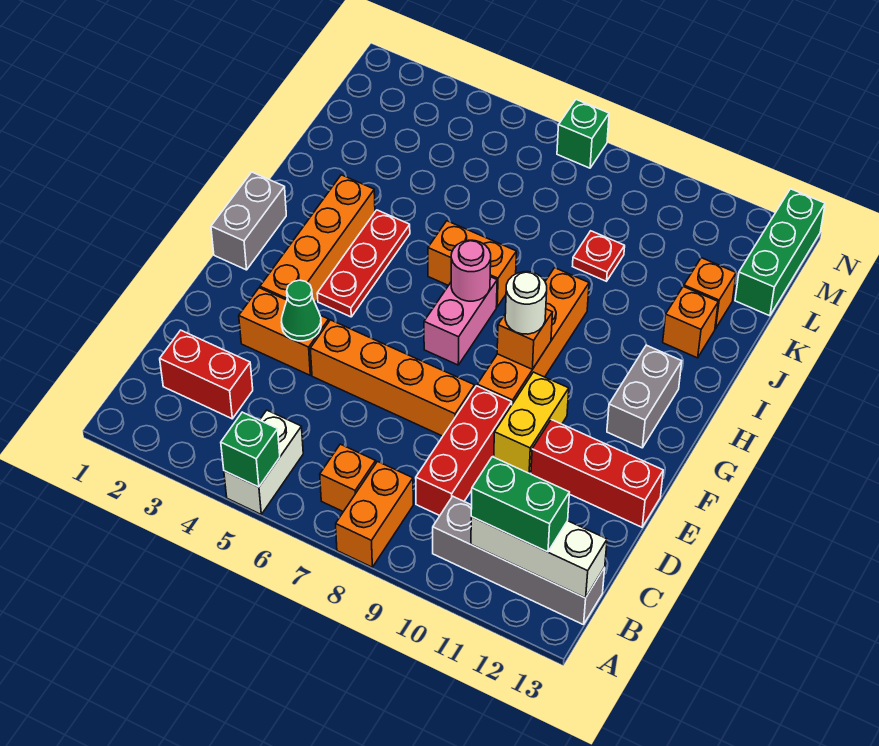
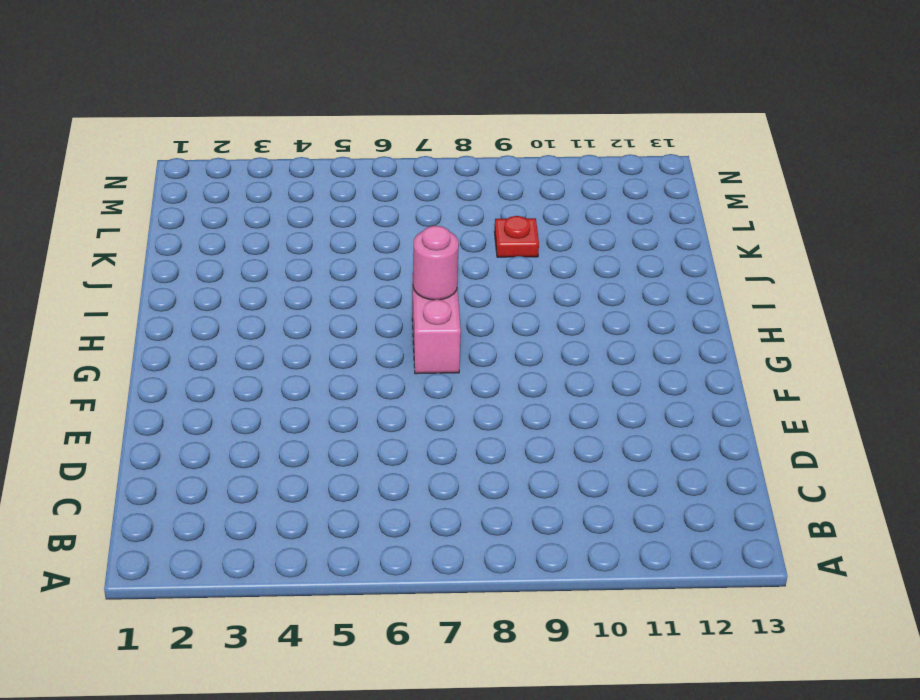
none -> white 1x2 brick [224,410,303,514]
none -> orange 1x2 brick [336,462,413,567]
none -> orange 1x1 brick [320,444,376,512]

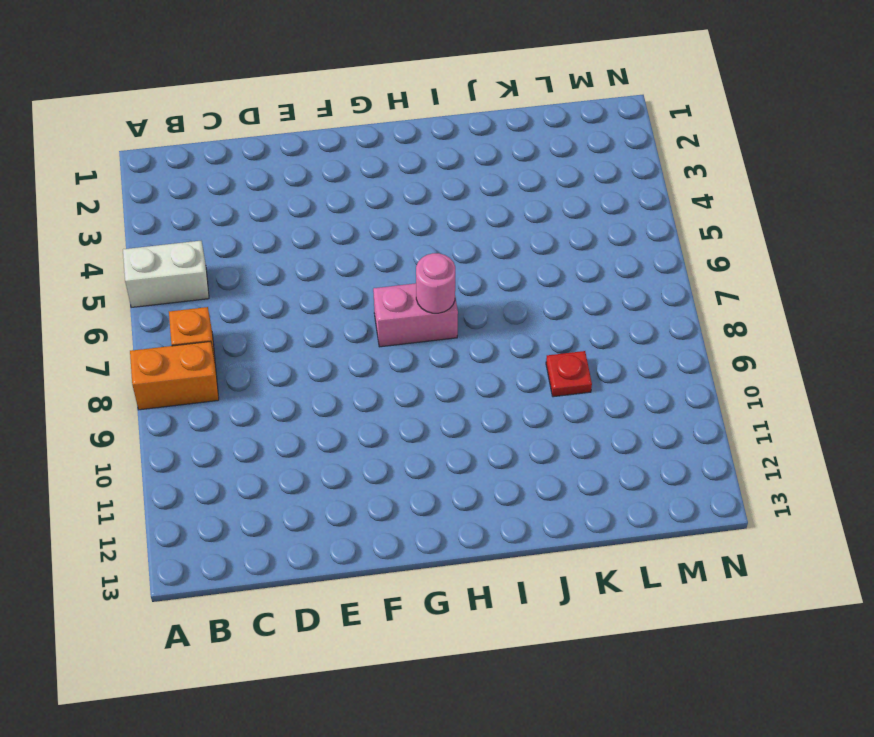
none -> grey 1x4 brick [433,496,605,625]
none -> red 1x2 brick [160,330,253,419]
none -> red 1x3 brick [416,386,512,516]

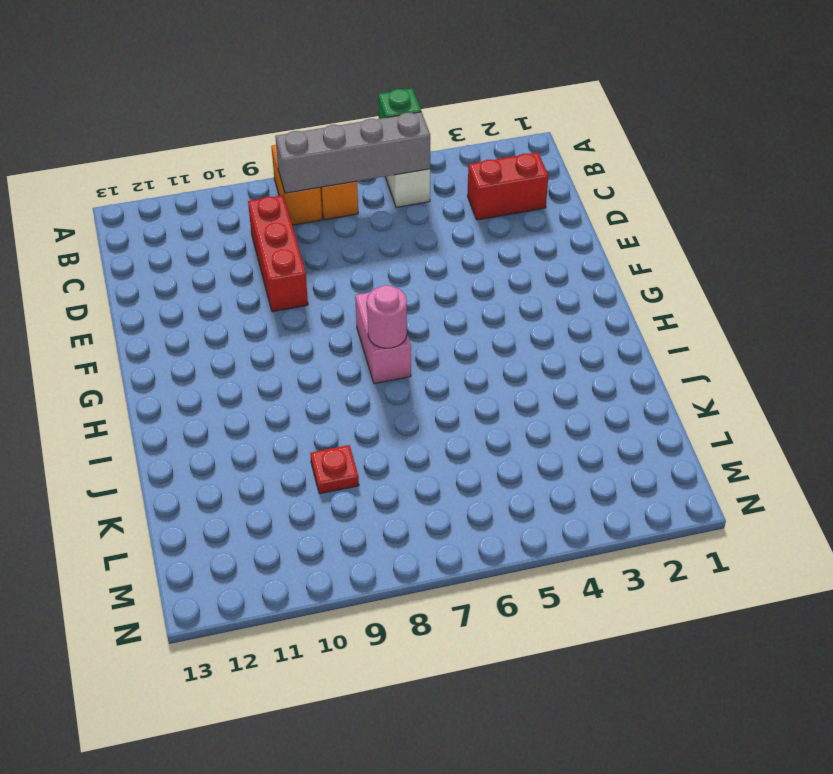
grey 1x4 brick [275,112,430,193] -> grey 1x4 brick moved to [433,496,605,625]
none -> orange 1x2 brick [239,288,329,375]
none -> orange 1x4 brick [310,320,475,436]
none -> yellow 1x2 brick [494,372,569,474]

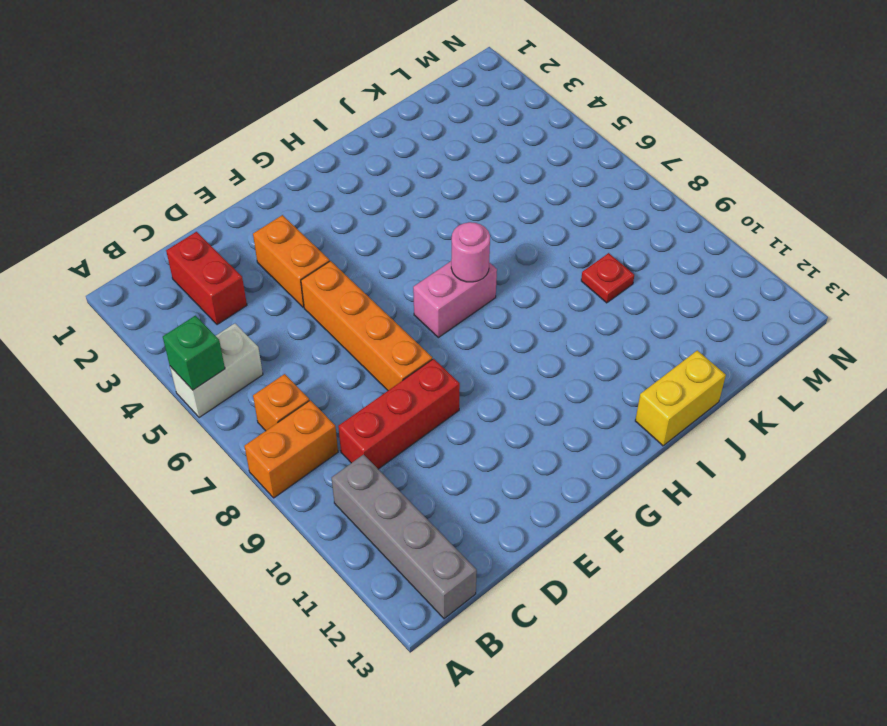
yellow 1x2 brick [635,350,726,446] -> yellow 1x2 brick moved to [494,372,569,474]
none -> red 1x3 brick [531,420,663,527]
none -> orange 1x4 brick [260,175,375,302]
none -> orange 1x4 brick [477,268,589,404]

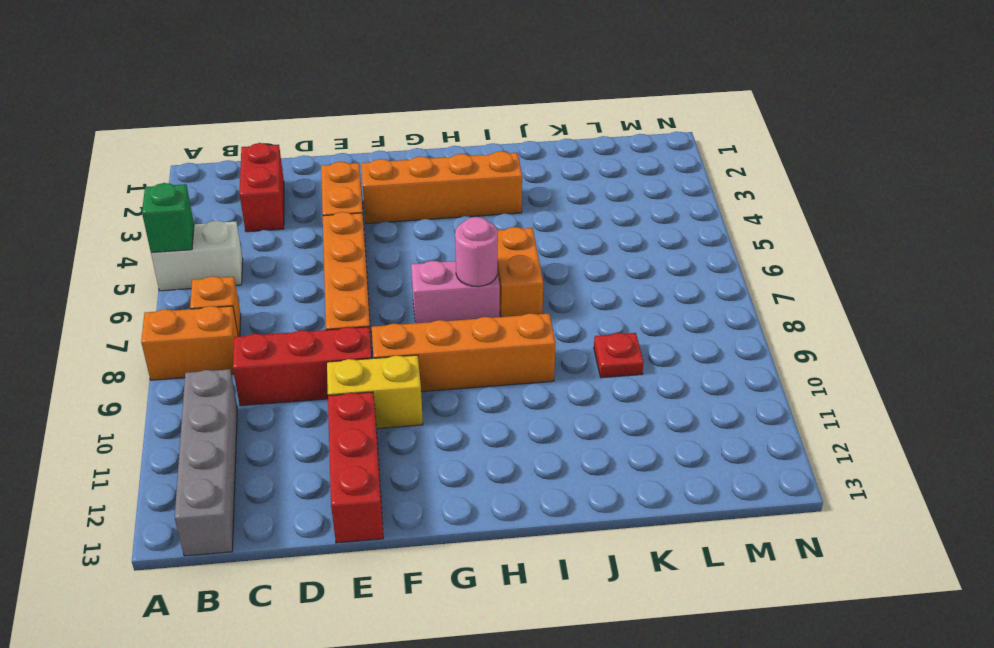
none -> grey 1x2 brick [211,172,286,270]
none -> red 1x3 plate [317,210,410,317]
none -> grey 1x2 brick [607,345,682,448]

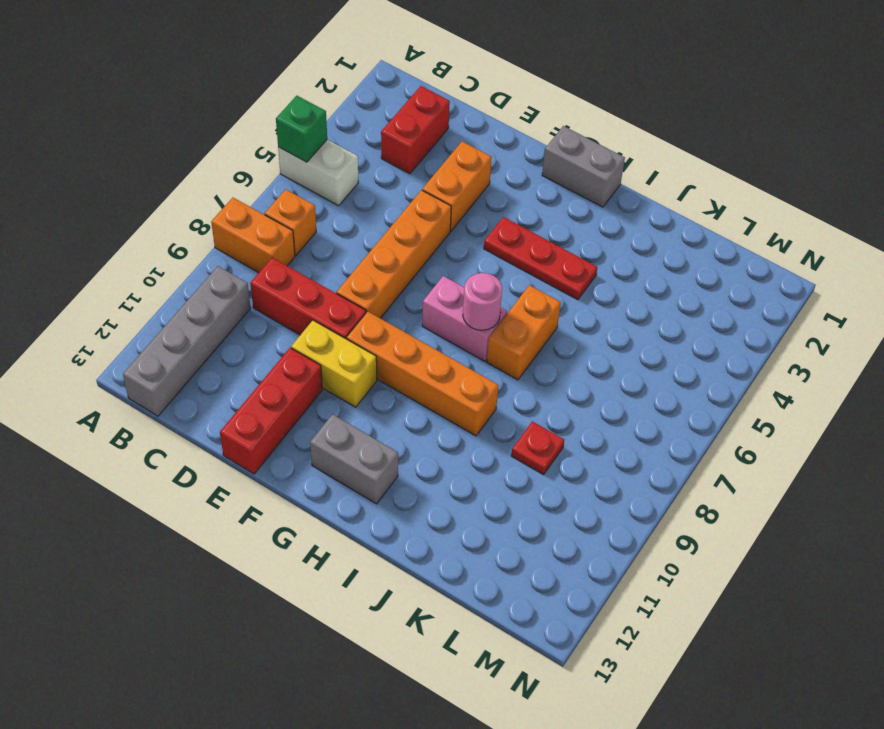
none -> orange 1x4 brick [260,175,375,302]
none -> orange 1x1 brick [663,286,718,358]
none -> orange 1x1 brick [684,258,736,329]

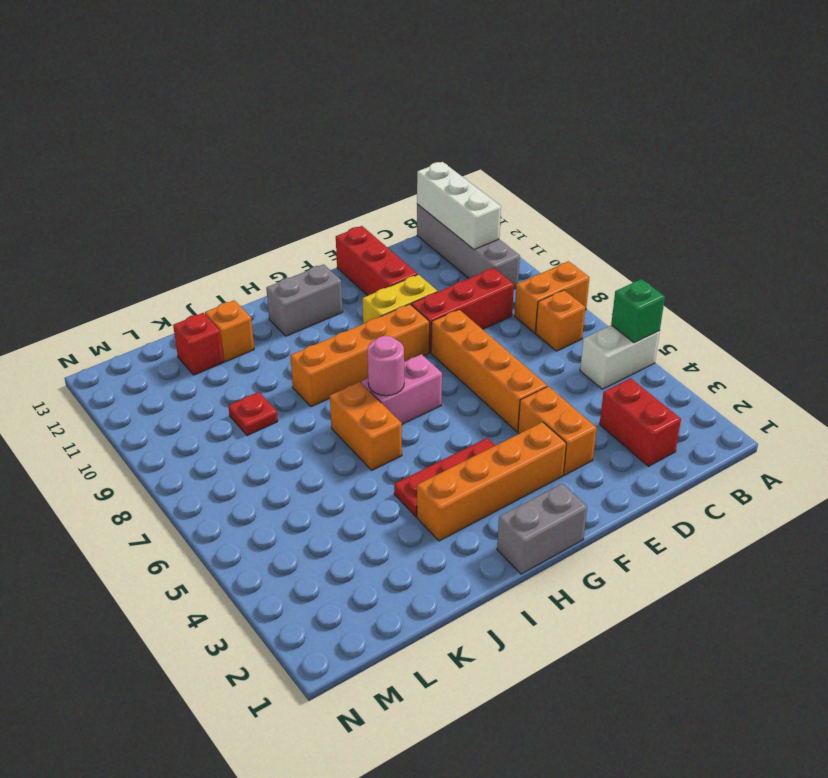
red 1x1 brick [173,313,224,375] -> orange 1x1 brick [684,258,736,329]
none -> green 1x3 brick [735,189,825,316]
none -> green 1x1 brick [557,100,609,168]
none -> green 1x1 cone [281,280,321,341]

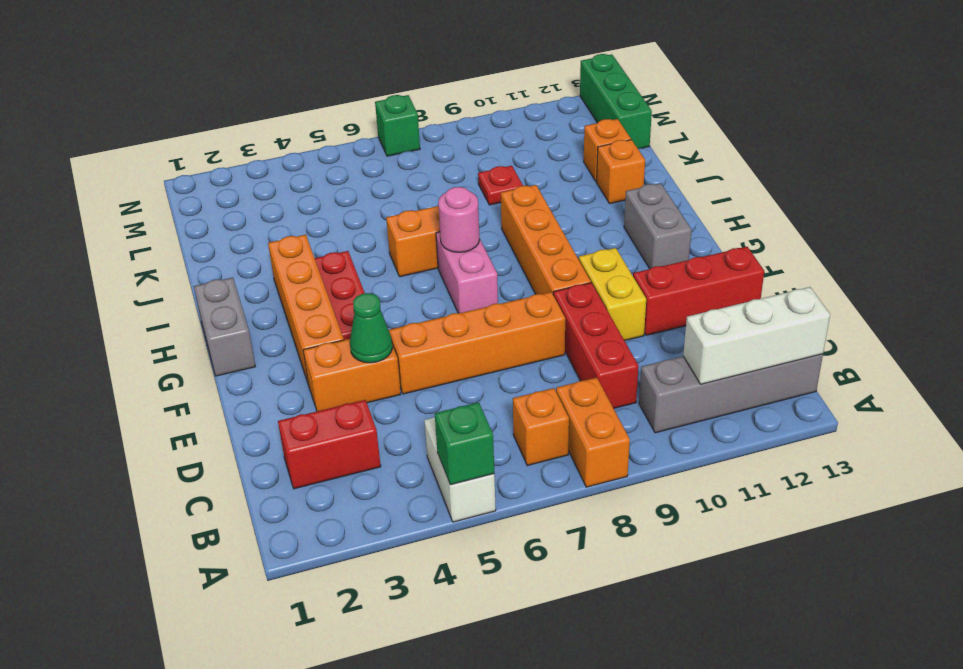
none -> orange 1x1 brick [497,309,552,369]
none -> green 1x2 brick [471,457,569,552]
none -> white 1x1 round brick [505,272,547,334]

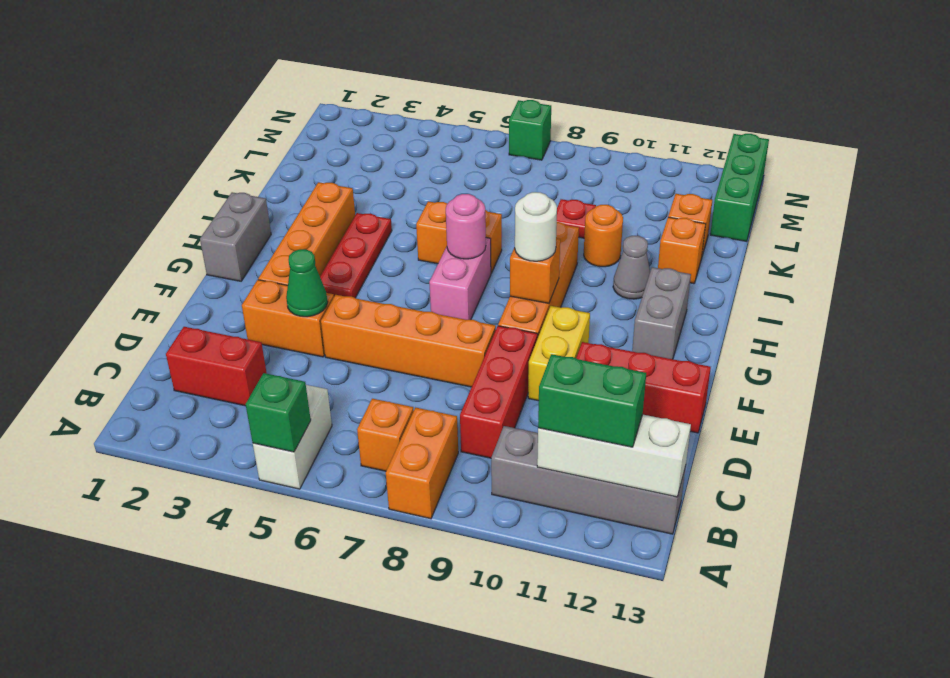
grey 1x1 cone [613,236,650,299] -> none
orange 1x1 round brick [584,205,623,267] -> none

